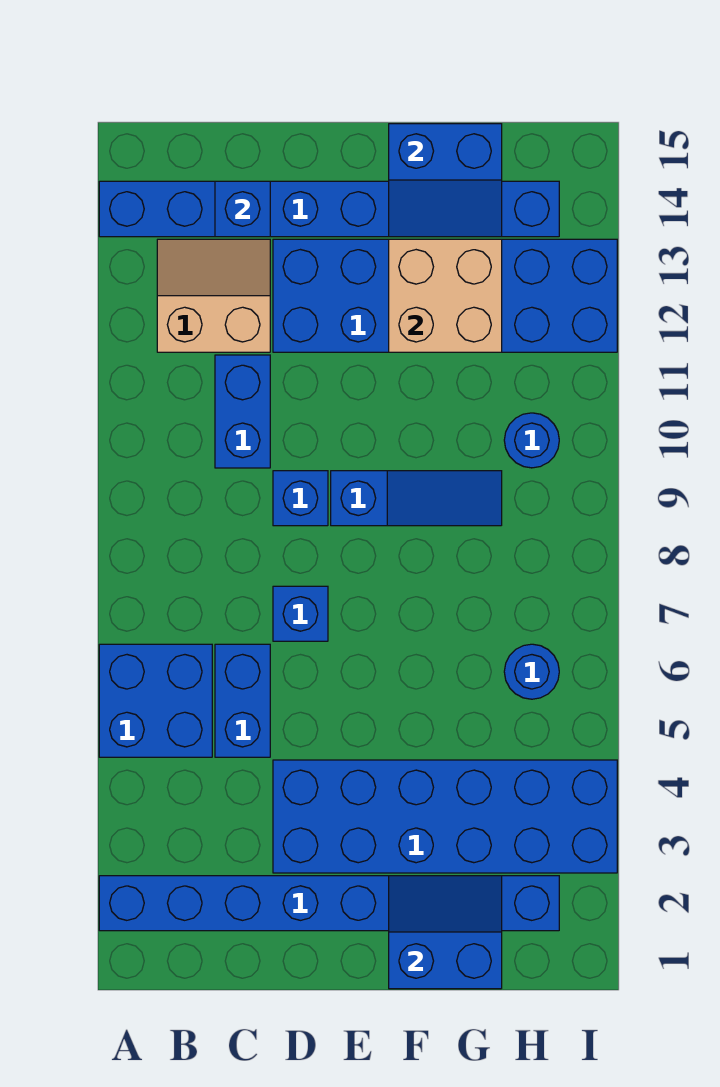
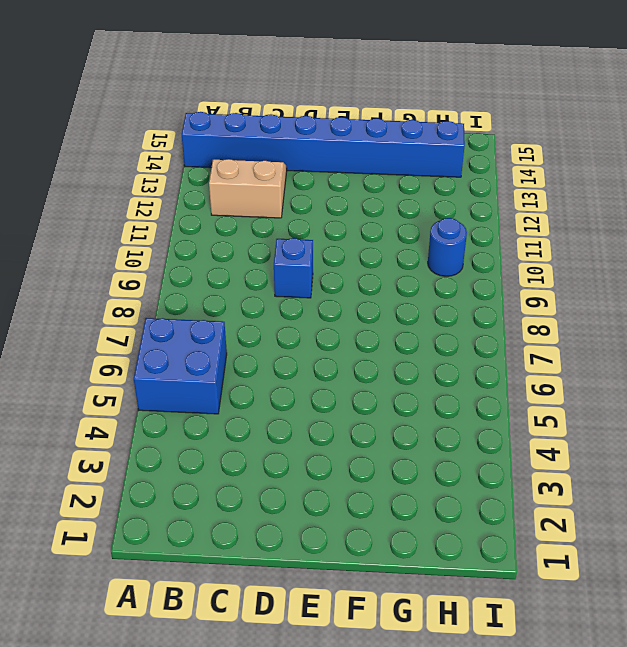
none -> blue 1x8 brick [99,876,559,931]
none -> blue 1x2 brick [215,644,270,757]
none -> blue 1x2 brick [215,355,270,468]

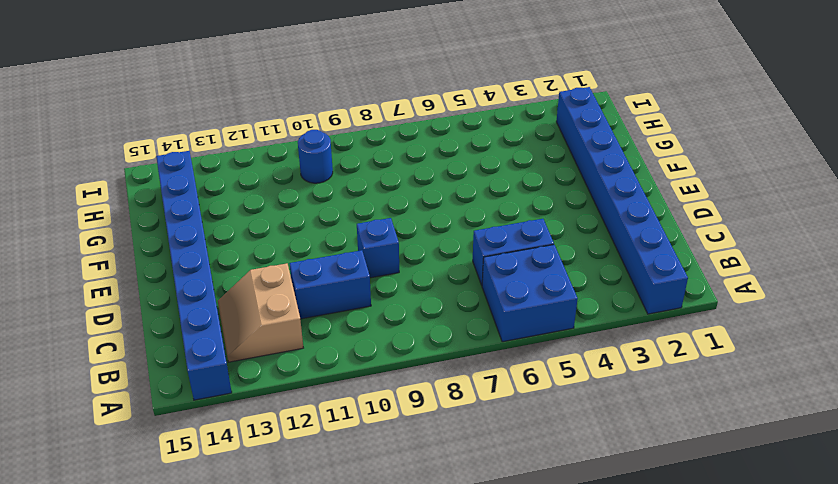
none -> blue 2x6 brick [273,760,617,873]
none -> blue 1x1 brick [273,586,328,641]
none -> blue 2x6 brick [273,239,617,352]

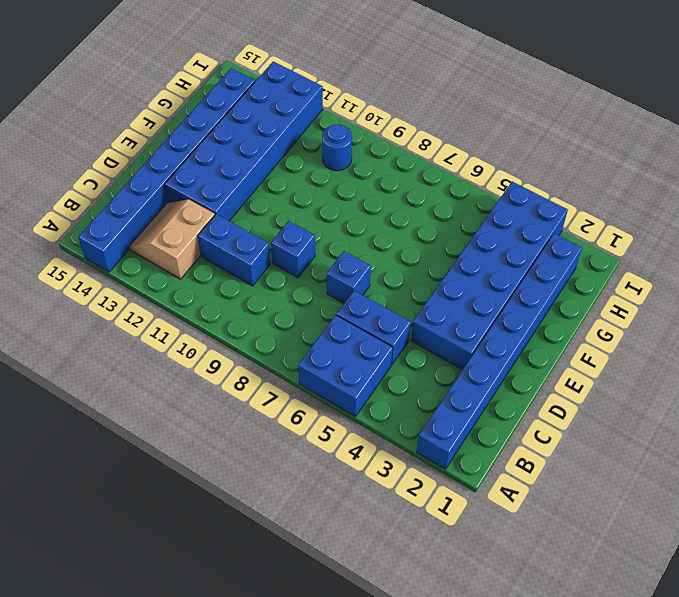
none -> blue 1x3 slope [331,471,502,526]
none -> blue 1x1 round brick [504,644,559,699]
none -> blue 1x1 brick [215,181,270,237]

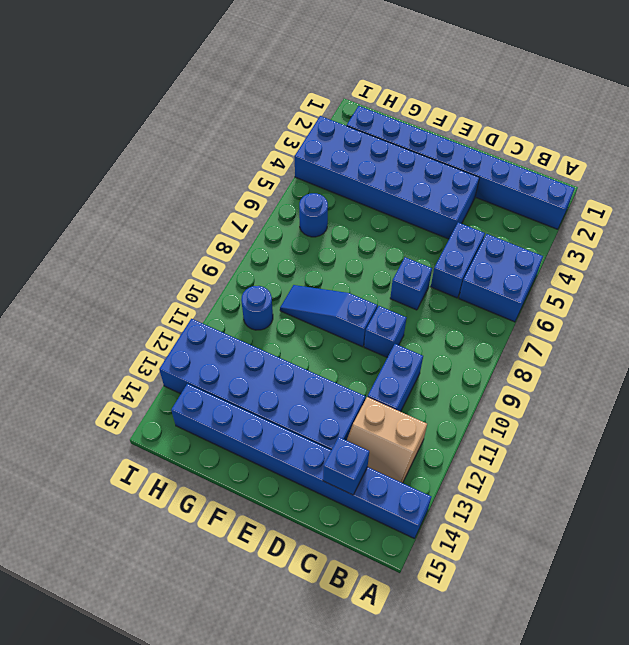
none -> blue 2x2 slope [389,876,502,989]
none -> tan 2x2 brick [389,239,502,352]
none -> blue 2x2 slope [389,124,502,237]

